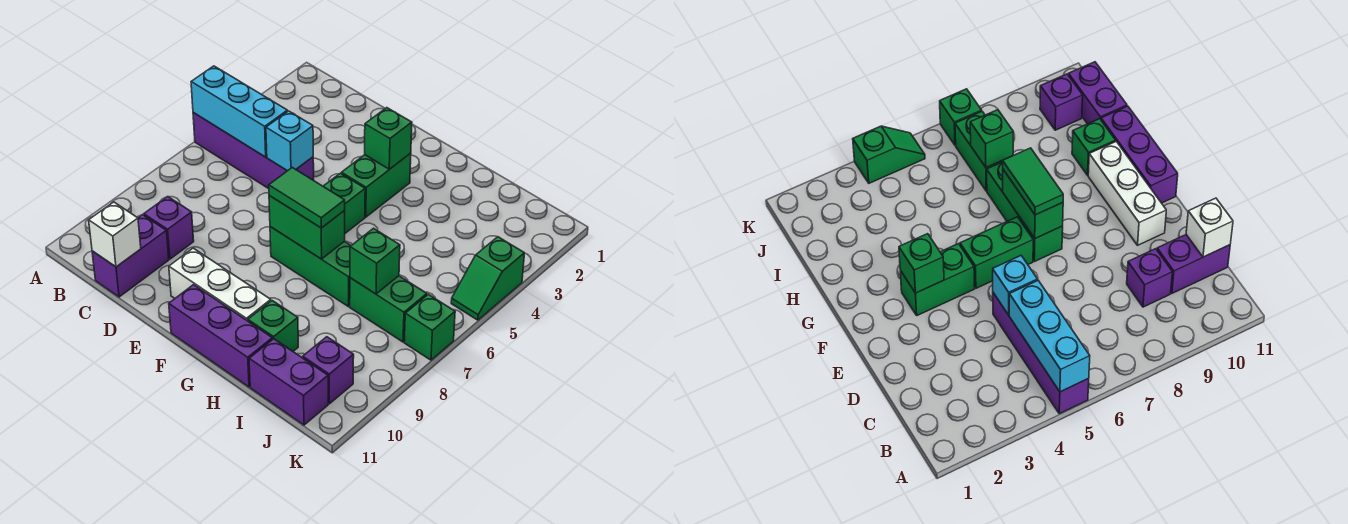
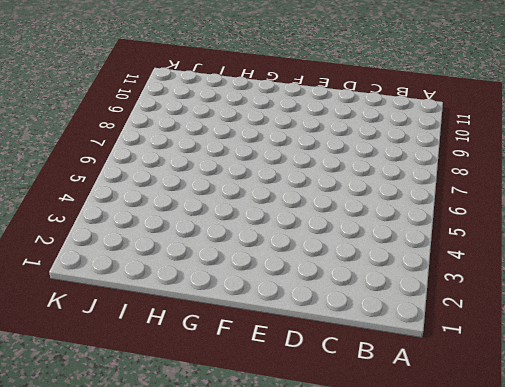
none -> purple 1x4 brick [193,113,314,189]
none -> purple 1x1 brick [144,197,194,259]
none -> purple 1x2 brick [92,215,169,297]

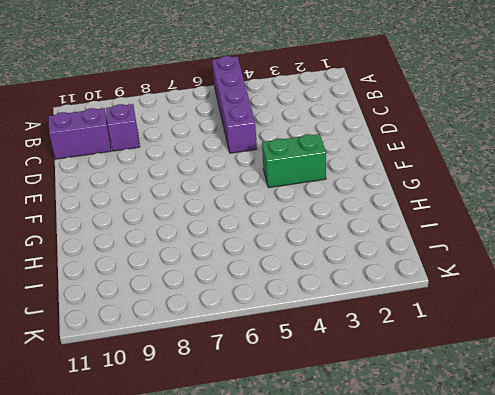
none -> white 1x3 brick [169,248,271,321]
none -> green 1x2 brick [323,173,365,233]
none -> green 1x3 brick [270,227,351,307]

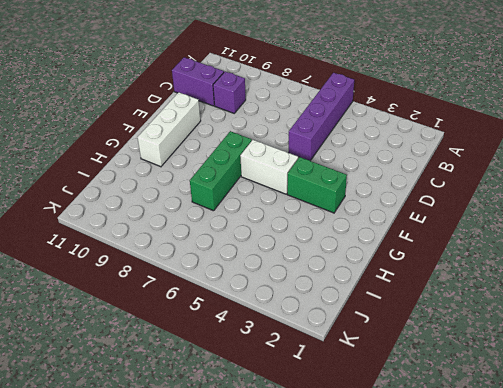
white 1x2 brick [240,140,298,194] -> green 1x2 brick [323,173,365,233]
none -> purple 1x3 brick [169,285,273,387]
none -> green 1x1 brick [248,301,298,351]
none -> green 1x2 brick [350,276,427,342]

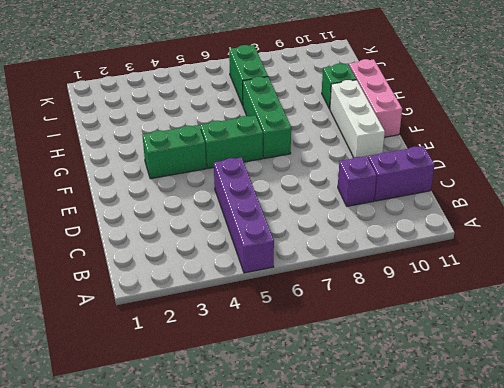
pink 1x3 brick [349,59,402,137] -> purple 1x3 brick [169,285,273,387]
none -> purple 1x2 brick [249,339,328,425]
none -> purple 1x1 brick [303,337,354,404]
none -> green 1x2 slope [451,237,525,320]

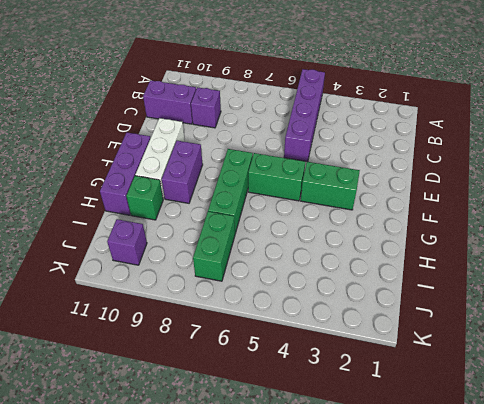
purple 1x2 brick [162,141,203,203] -> purple 1x2 brick moved to [249,339,328,425]
none -> green 1x2 slope [451,237,525,320]
none -> green 1x1 brick [404,294,455,360]
none -> cyan 1x3 brick [191,66,287,157]

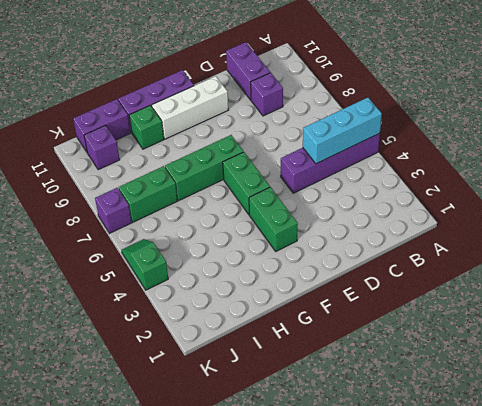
purple 1x1 brick [95,188,132,233] -> green 1x1 brick [404,294,455,360]
none -> white 1x1 brick [89,202,141,267]
none -> cyan 1x1 brick [266,111,313,171]
none -> green 1x1 brick [365,108,412,169]

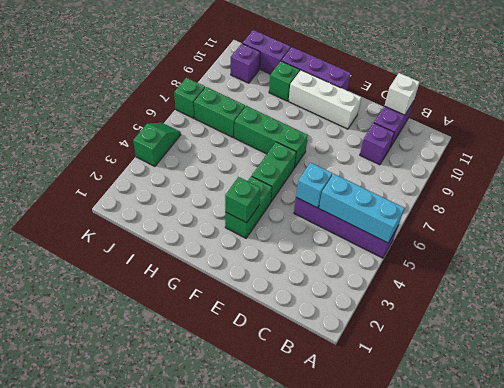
none -> green 1x2 brick [269,196,345,259]
none -> green 1x1 brick [350,228,400,294]
none -> green 1x2 tile [269,167,345,228]

